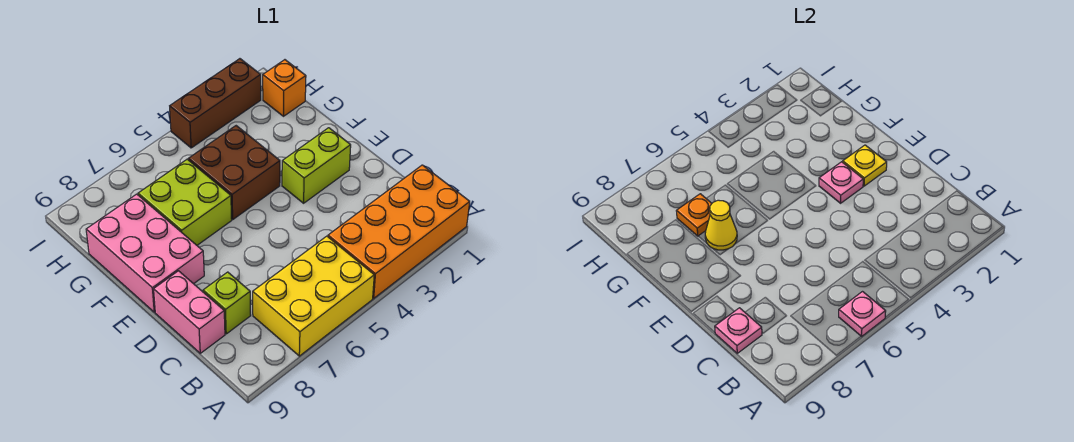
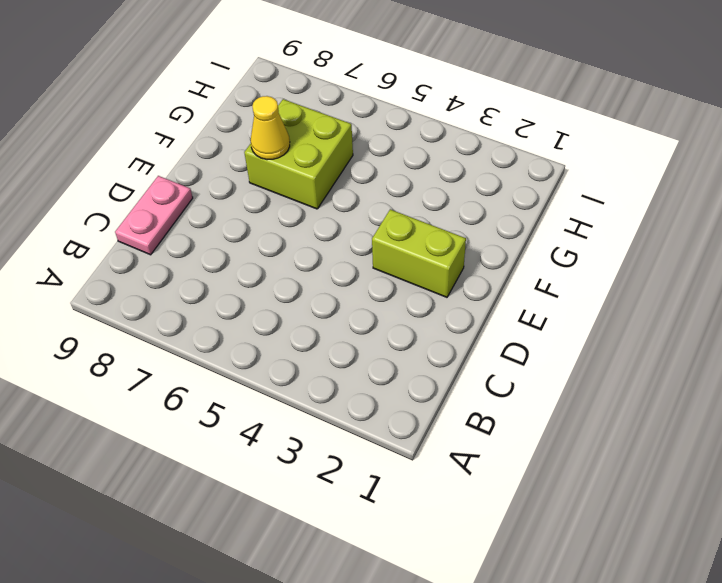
pink 1x2 plate [115,176,193,255] -> pink 1x2 brick [154,271,225,353]
none -> orange 2x4 brick [328,165,470,298]
none -> yellow 2x3 brick [253,236,374,356]
none -> lime 1x1 brick [203,272,251,334]

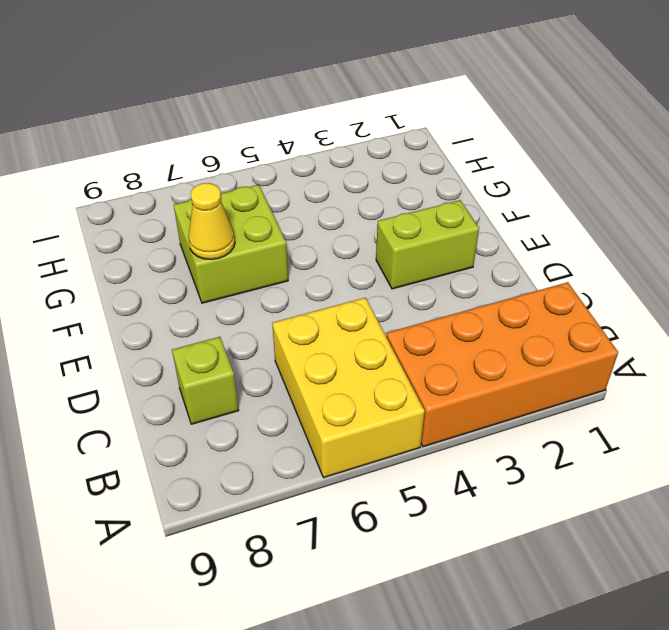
yellow 2x3 brick [272,298,425,478] -> yellow 2x3 brick turned to [253,236,374,356]
none -> pink 1x2 brick [154,271,225,353]
none -> pink 2x3 brick [86,194,204,312]
none -> brown 2x2 brick [188,126,280,219]

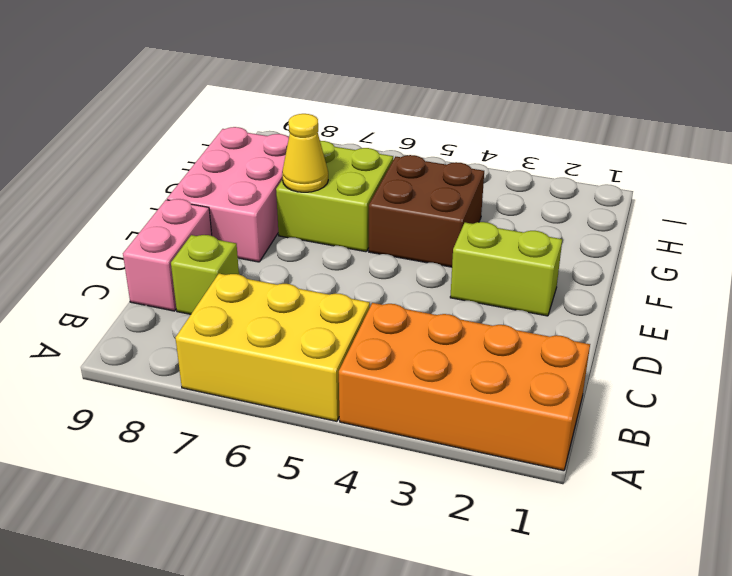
none -> orange 1x1 brick [263,60,306,116]
none -> brown 1x3 brick [170,59,261,148]
none -> pink 1x1 plate [839,292,886,336]

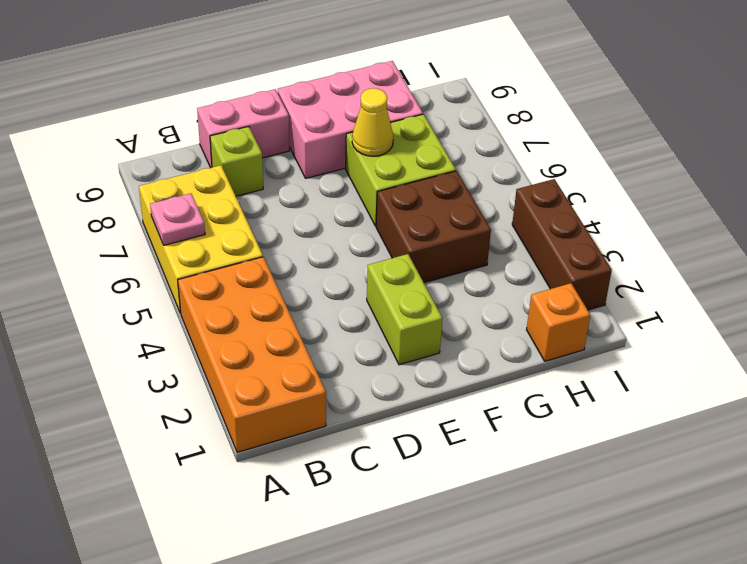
none -> pink 1x1 plate [715,308,762,353]
none -> yellow 1x1 plate [843,145,887,186]
none -> pink 1x1 plate [819,162,863,203]

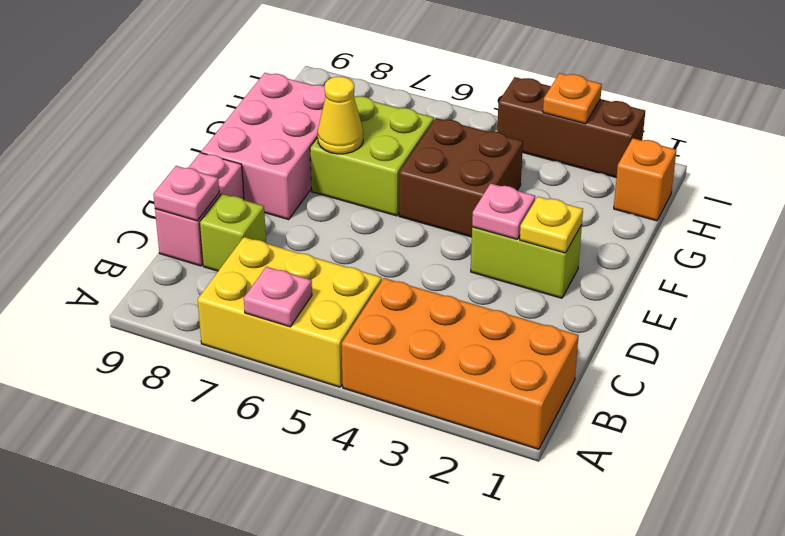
orange 1x1 plate [543,73,602,124] -> orange 1x1 plate moved to [677,194,712,236]

